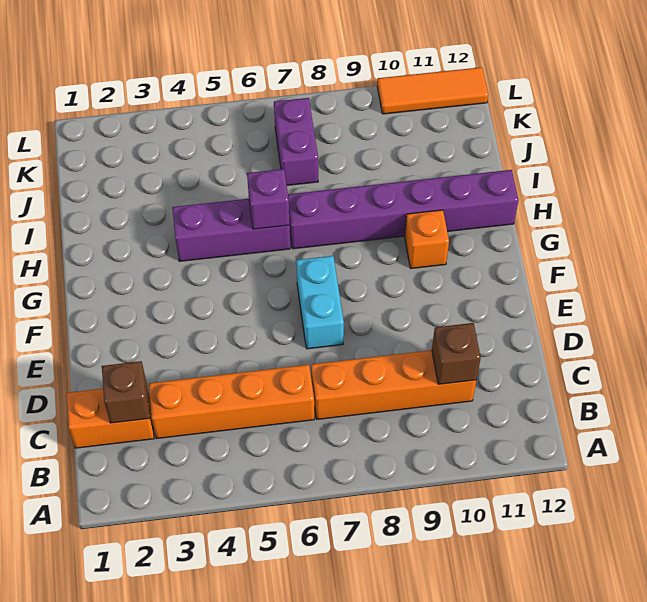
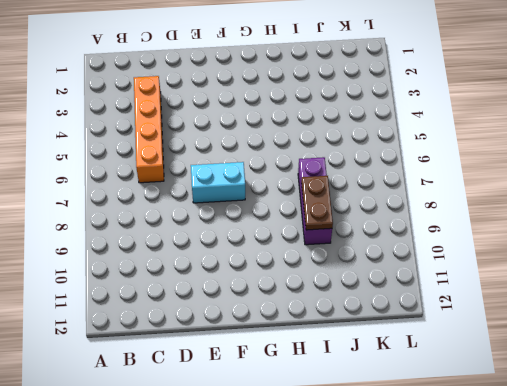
purple 1x3 brick [298,157,332,245] -> purple 1x3 brick moved to [172,199,290,262]
brown 1x2 plate [301,176,333,230] -> none
none -> orange 1x2 brick [67,387,154,448]
none -> orange 1x4 brick [311,350,476,419]
none -> orange 1x1 brick [405,210,449,268]

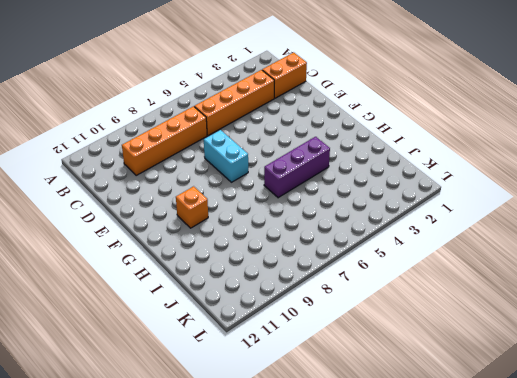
none -> purple 1x6 brick [288,170,519,249]
none -> purple 1x2 brick [274,98,318,185]
none -> orange 1x3 tile [377,67,488,114]

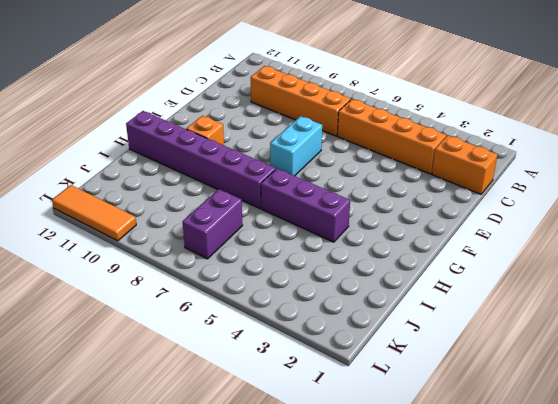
none -> brown 1x1 brick [102,361,150,423]
none -> brown 1x1 brick [432,323,481,384]
none -> purple 1x1 brick [247,169,290,229]

